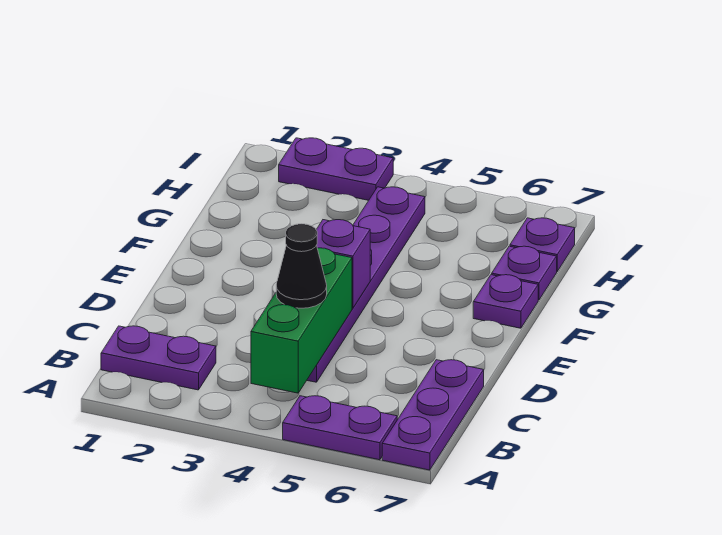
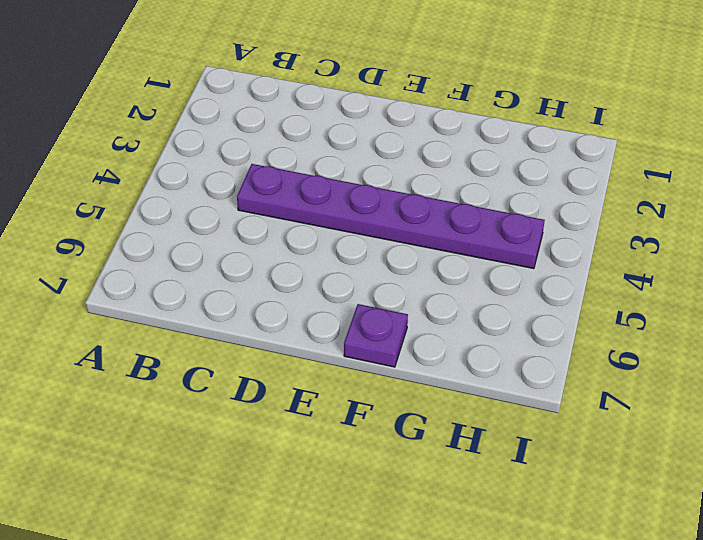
none -> purple 1x2 plate [283,396,397,460]
none -> purple 1x3 plate [382,360,484,470]

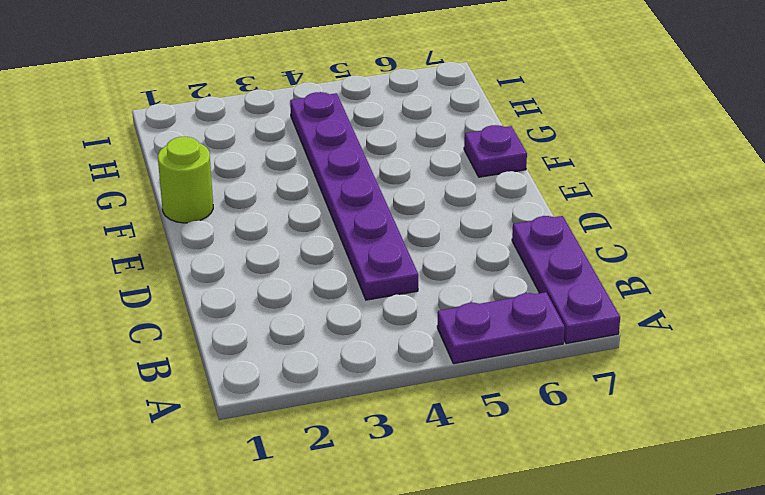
lime 1x1 round brick [158,137,213,223] -> none
none -> purple 1x2 plate [101,326,216,390]
none -> purple 1x1 plate [492,246,557,300]

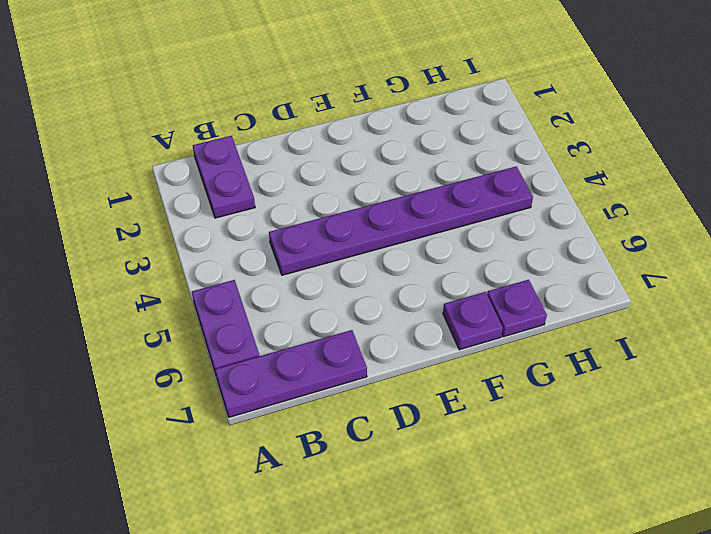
none -> purple 1x1 plate [510,218,575,271]
none -> purple 1x2 plate [279,138,393,200]

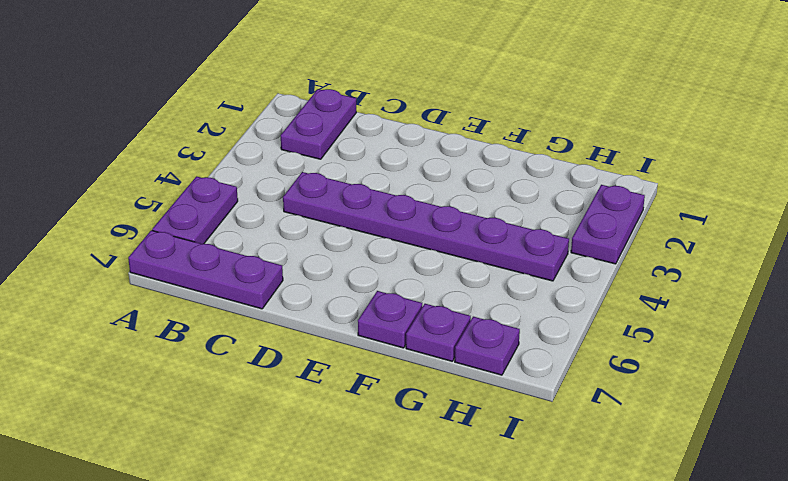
none -> green 1x3 brick [251,248,352,393]
none -> purple 1x1 brick [316,220,370,308]

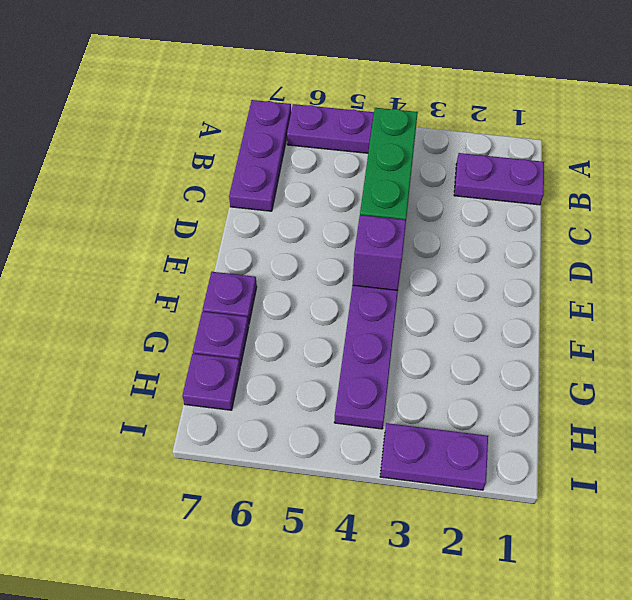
none -> black 1x1 cone [276,224,327,308]

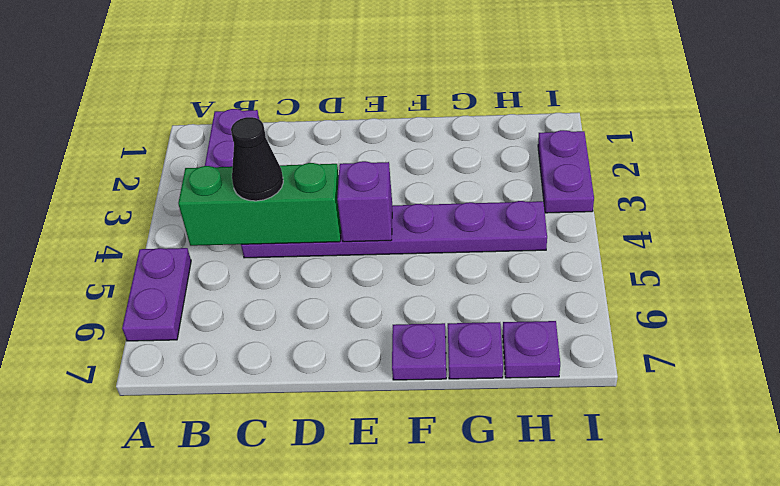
none -> purple 1x3 plate [382,360,484,470]

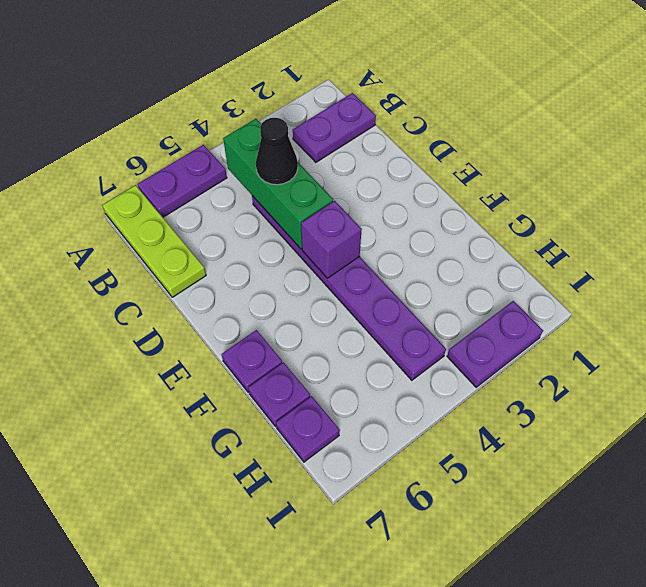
lime 1x3 plate [102,185,206,297] -> purple 1x3 plate [382,360,484,470]

